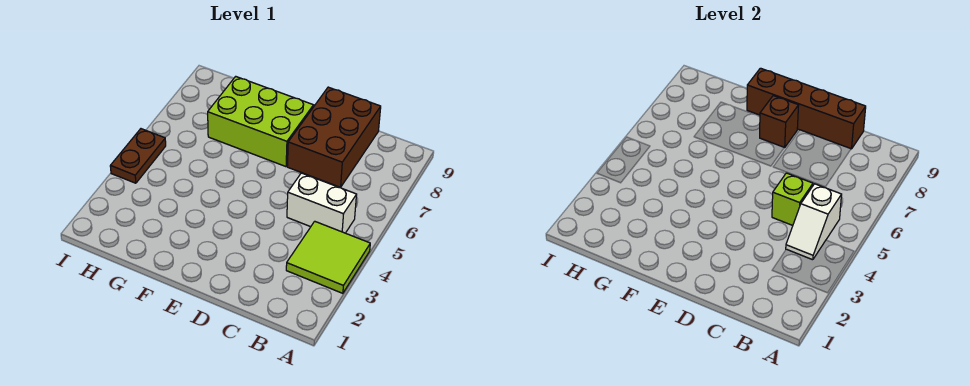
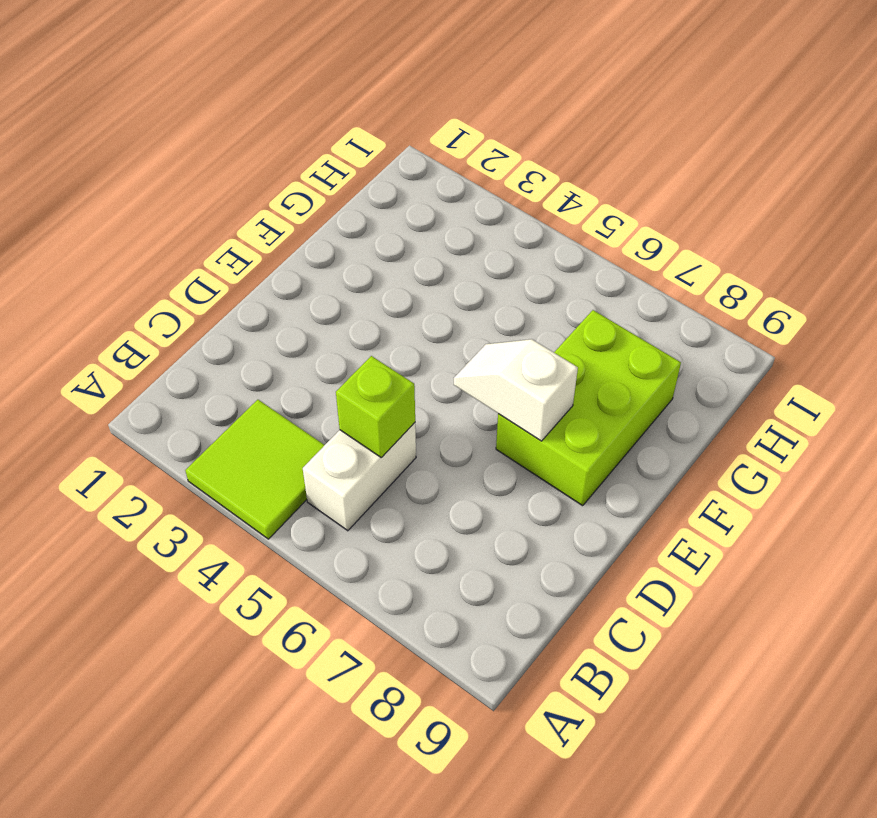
white 1x2 slope [454,339,578,441] -> white 1x2 slope moved to [786,184,842,260]
none -> brown 2x3 brick [287,87,381,187]
none -> brown 1x2 plate [110,129,166,183]

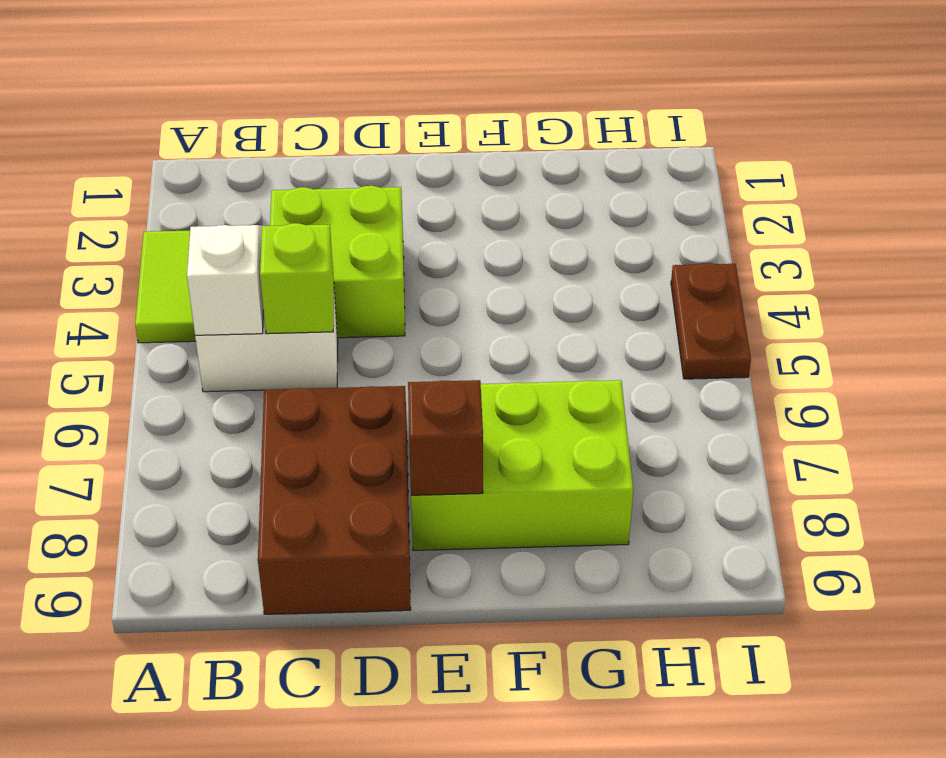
lime 2x2 brick [270,186,405,338] -> none
none -> brown 1x4 brick [747,68,866,149]

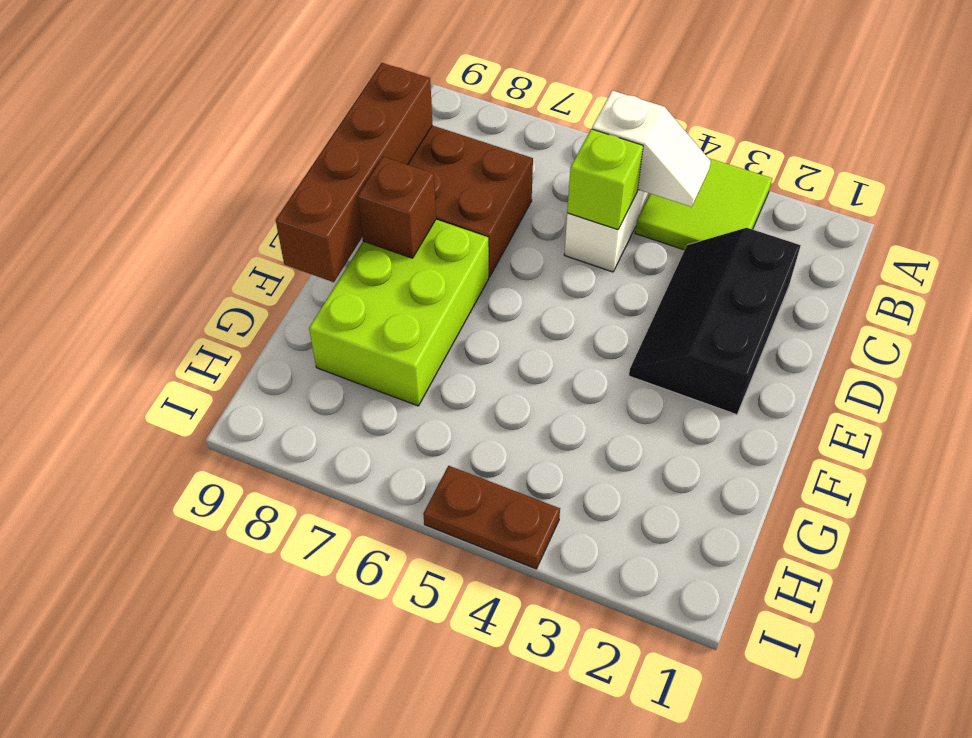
black 2x3 slope [629,228,801,415] -> none

